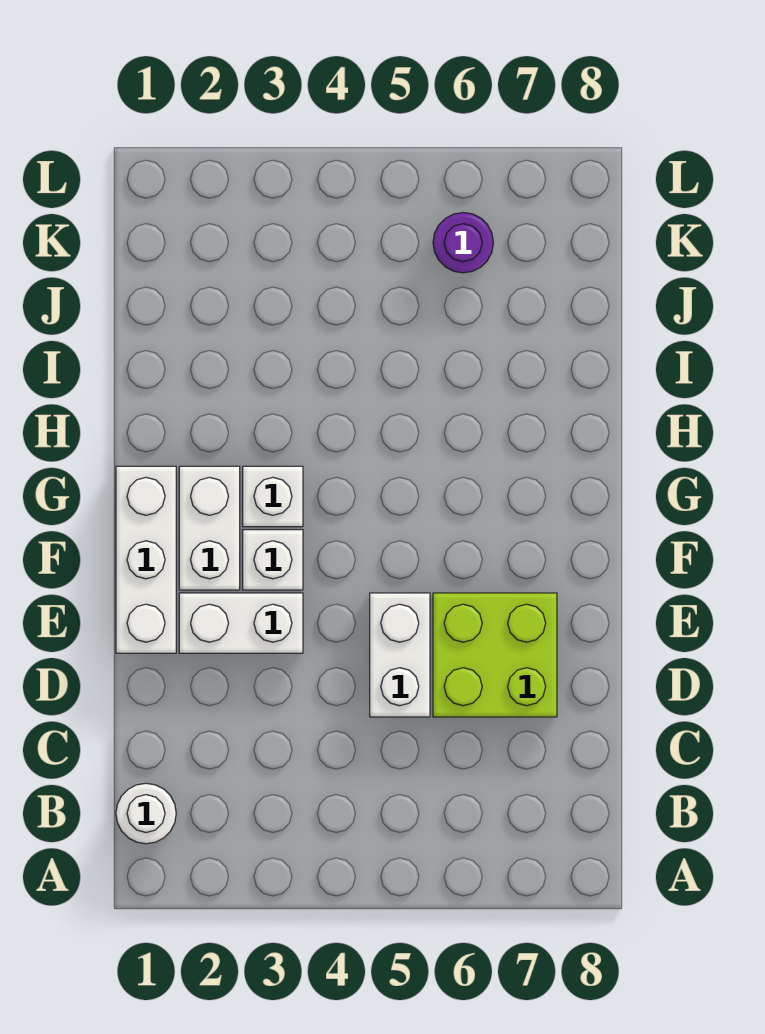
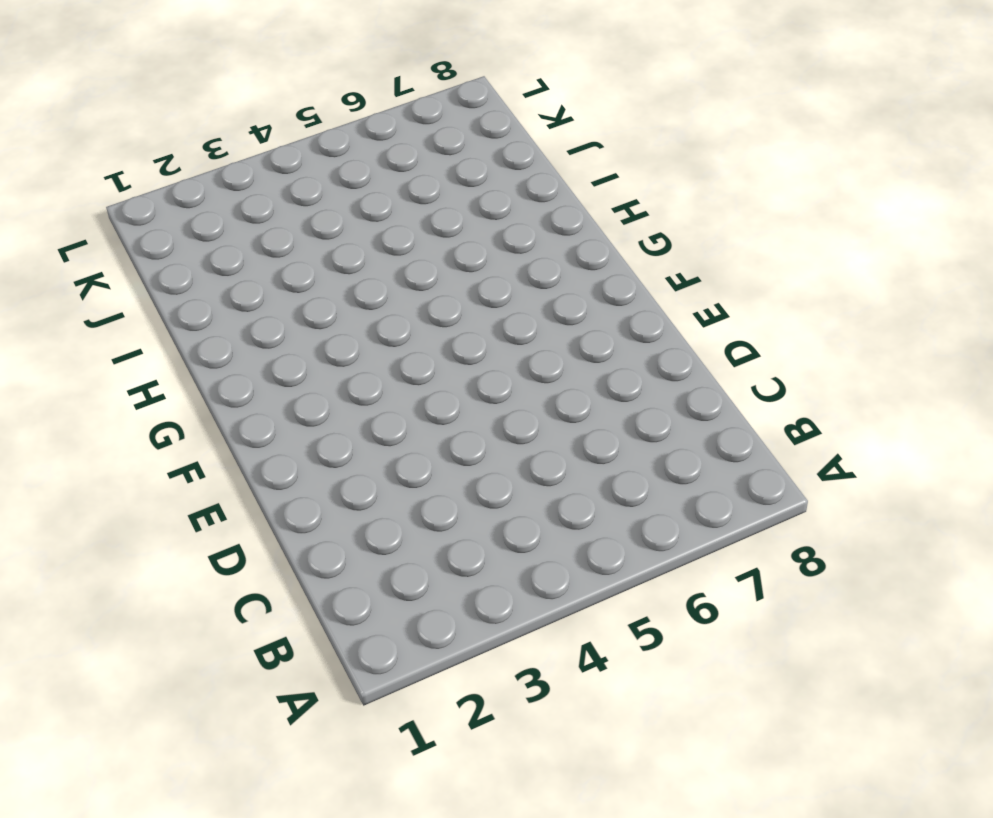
none -> white 1x1 round brick [116,783,176,844]
none -> white 1x2 brick [370,593,430,717]

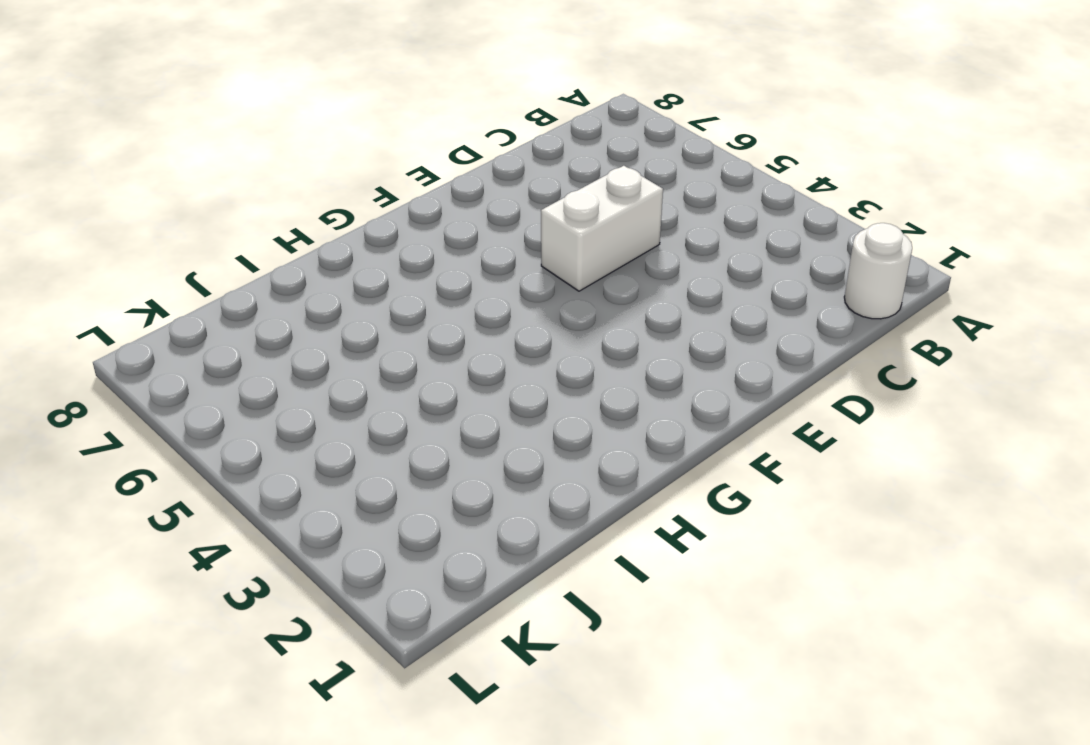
none -> lime 2x2 brick [433,593,557,717]
none -> white 1x3 brick [116,466,176,653]

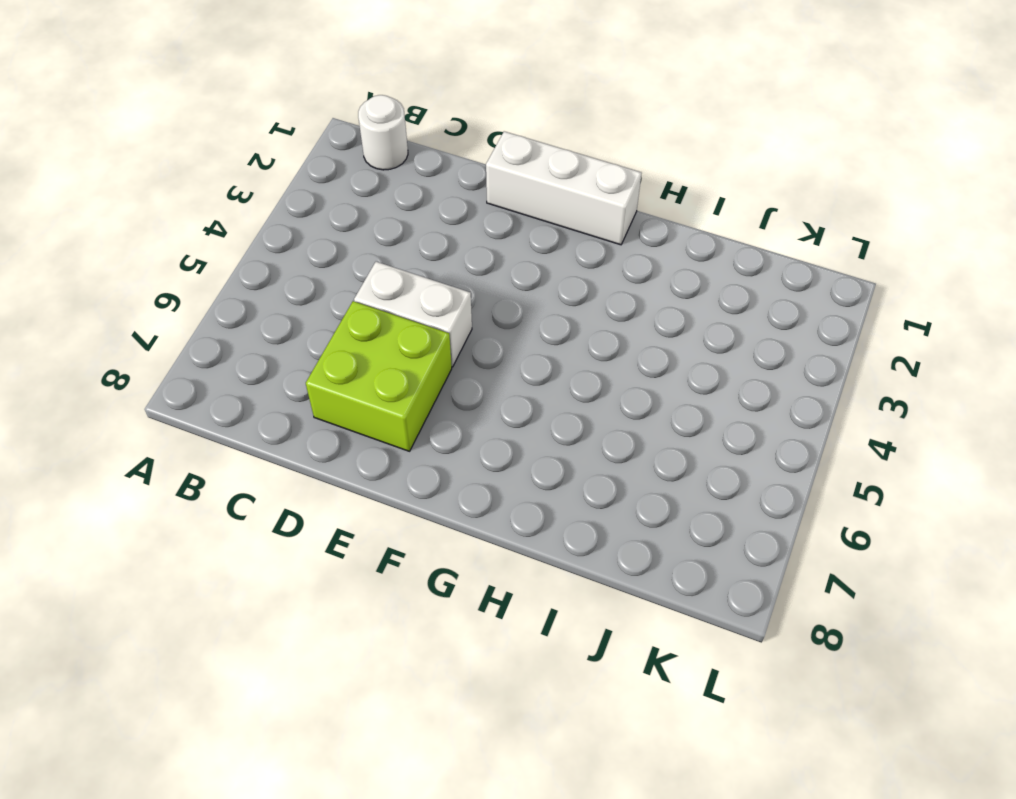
none -> white 1x2 brick [179,593,303,653]
none -> white 1x2 brick [179,466,240,590]

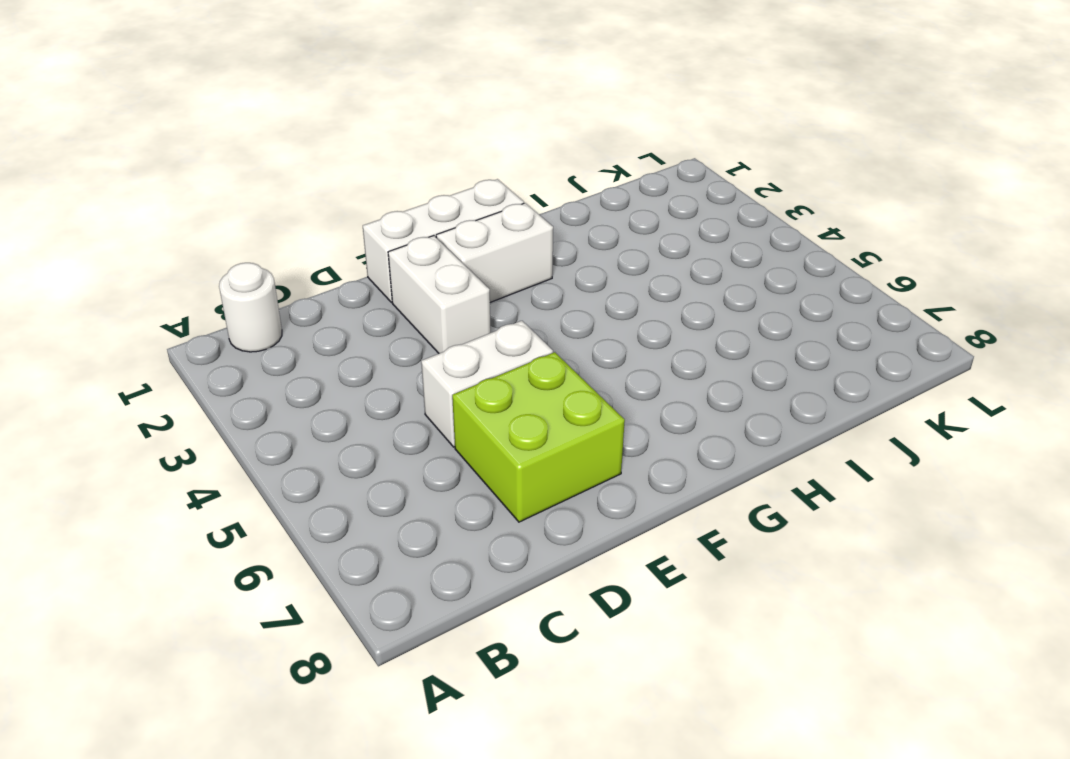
none -> white 1x1 brick [243,530,303,590]
none -> white 1x1 brick [243,466,303,527]

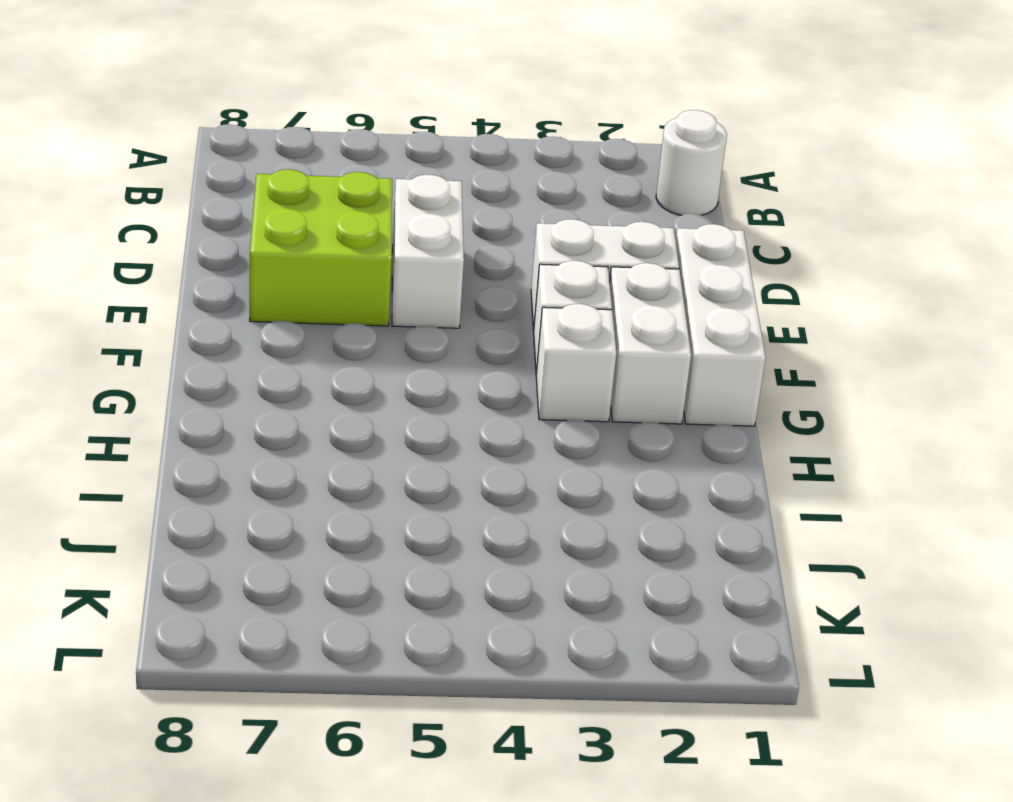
none -> purple 1x1 round brick [433,213,493,273]

